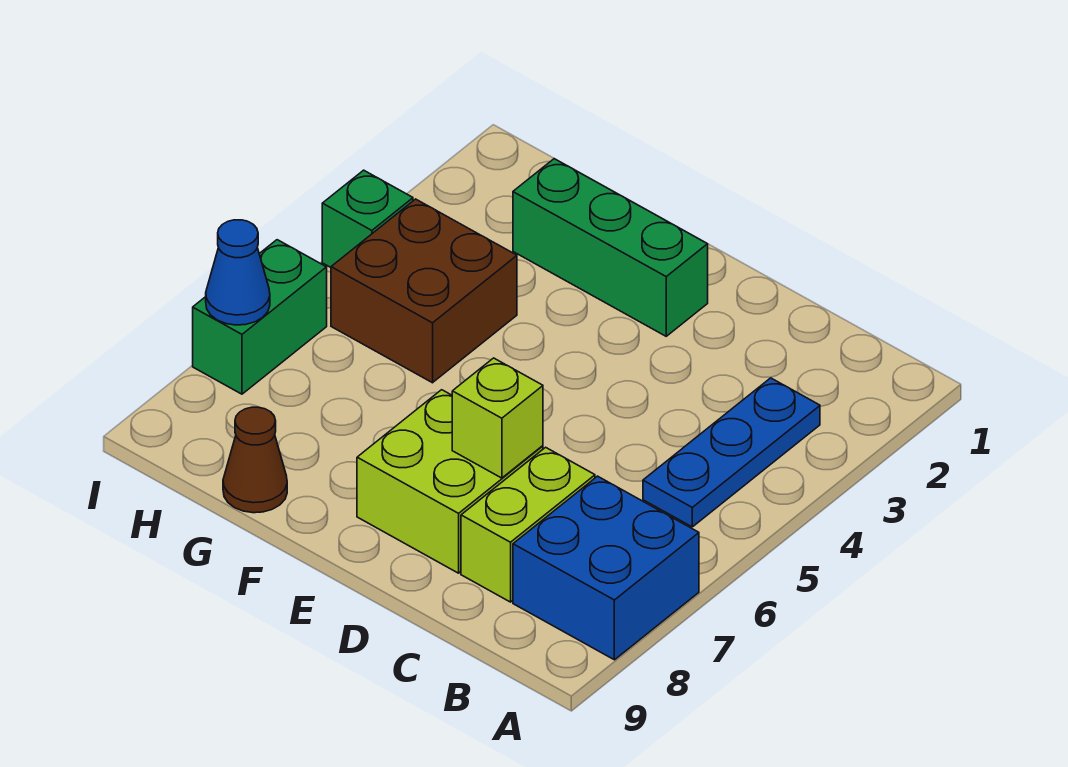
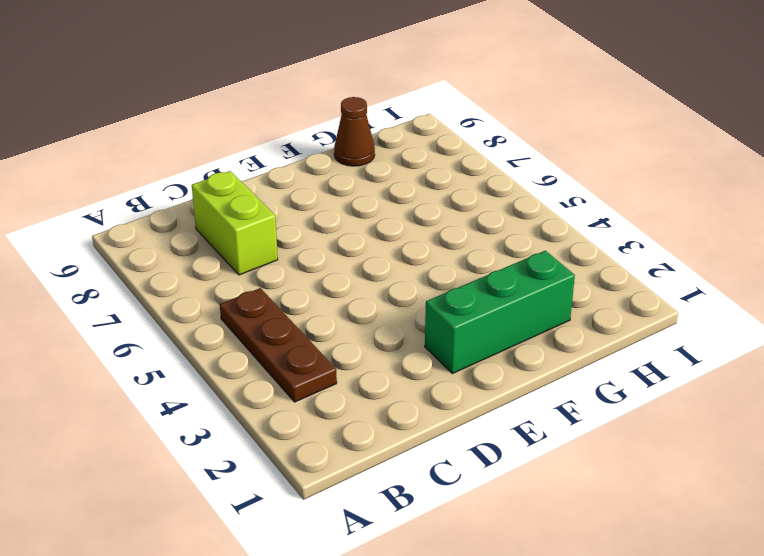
brown 1x3 plate [220,288,337,402] -> blue 1x3 plate [643,378,820,527]
none -> blue 2x2 brick [513,476,699,660]
none -> lime 2x2 brick [357,390,543,573]

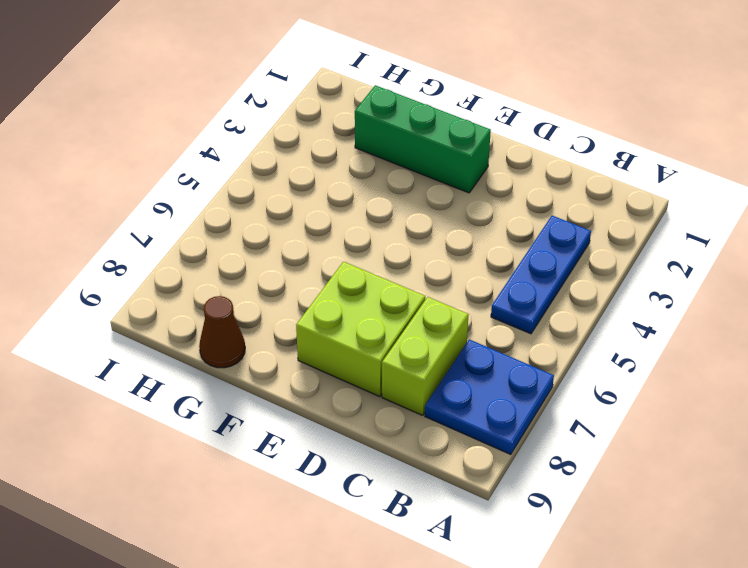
blue 2x2 plate [425,339,554,455] -> blue 2x2 brick [513,476,699,660]
none -> brown 2x2 brick [331,199,517,383]
none -> green 1x1 brick [322,170,413,267]

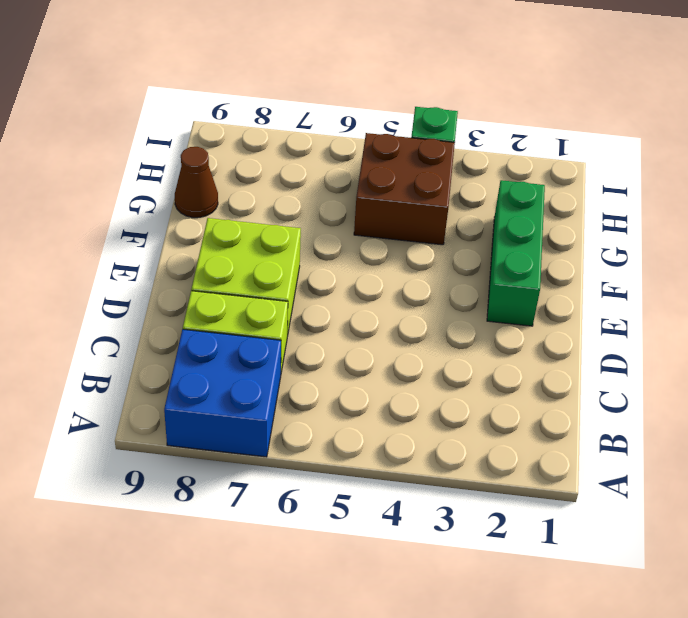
none -> blue 1x3 plate [643,378,820,527]
none -> green 1x2 brick [193,240,327,394]

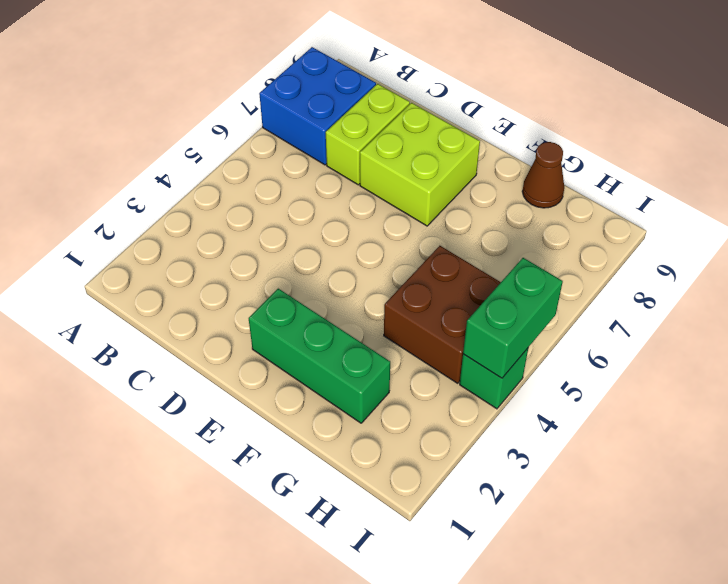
green 1x2 brick [463,258,563,378] -> green 1x2 brick moved to [193,240,327,394]
none -> blue 1x3 plate [643,378,820,527]
none -> lime 1x1 brick [452,358,543,478]

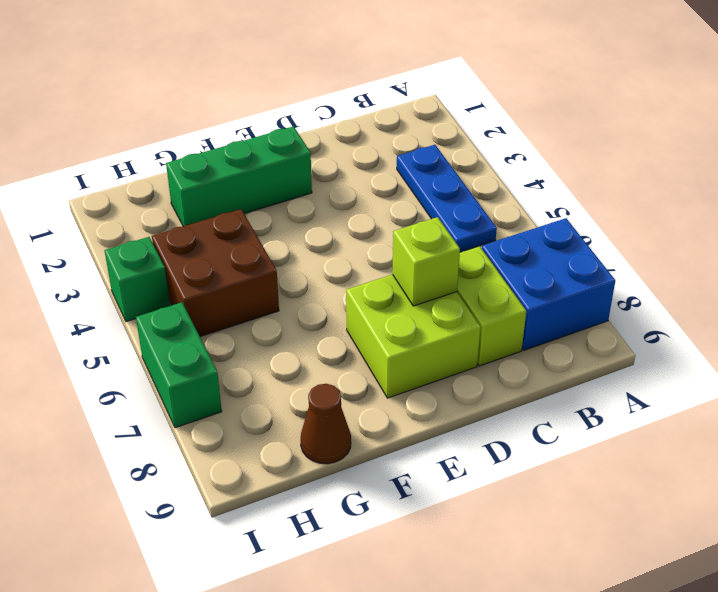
none -> blue 1x1 cone [206,220,270,325]

